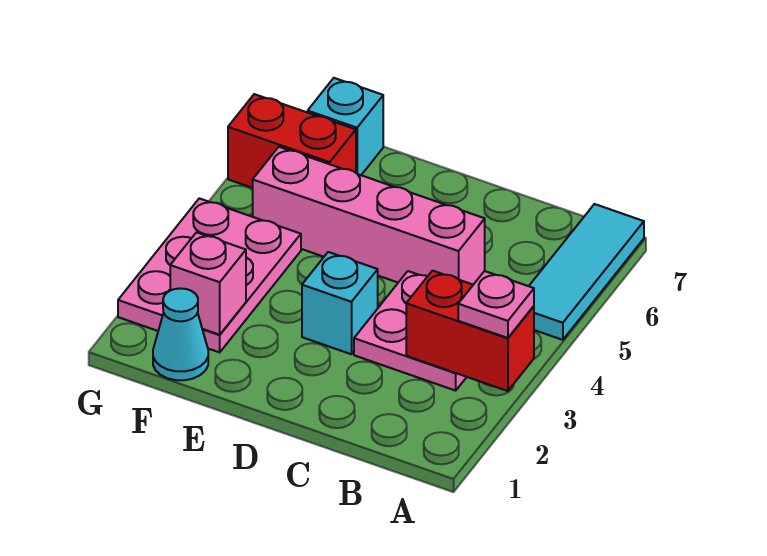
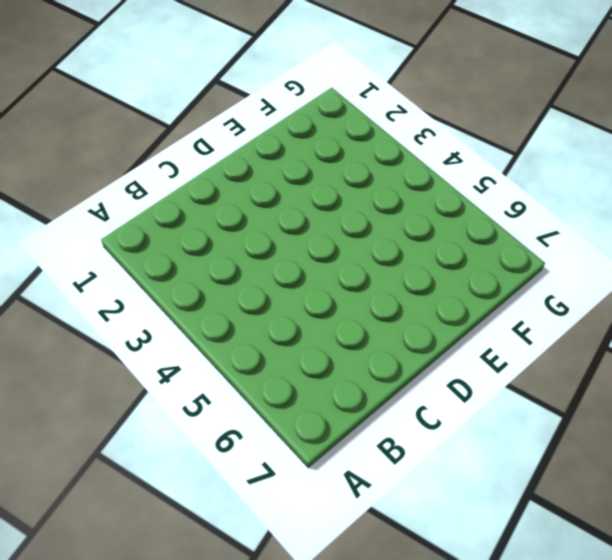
none -> cyan 1x3 tile [529,204,644,340]
none -> pink 2x2 plate [354,271,466,391]

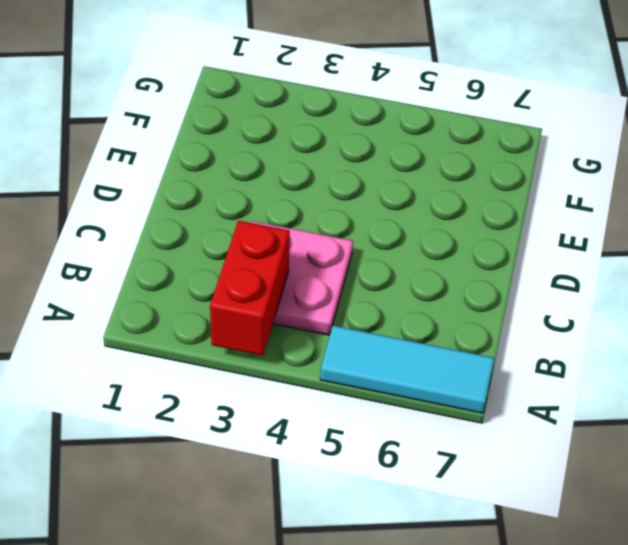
none -> pink 1x4 brick [253,147,485,285]
none -> cyan 1x1 brick [302,252,378,354]

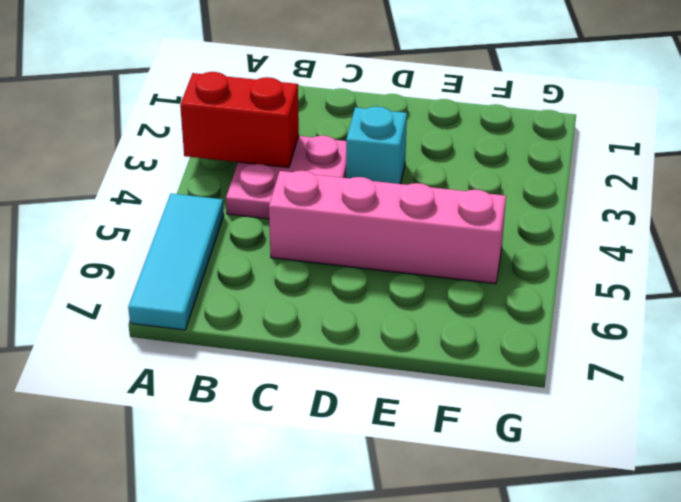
none -> cyan 1x1 cone [153,288,208,380]
none -> pink 2x3 plate [118,198,301,352]

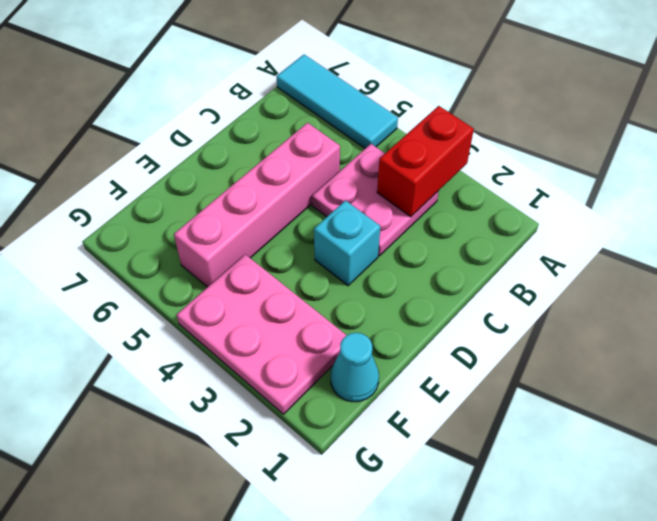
none -> red 1x2 brick [228,94,356,188]
none -> cyan 1x1 brick [308,78,383,175]

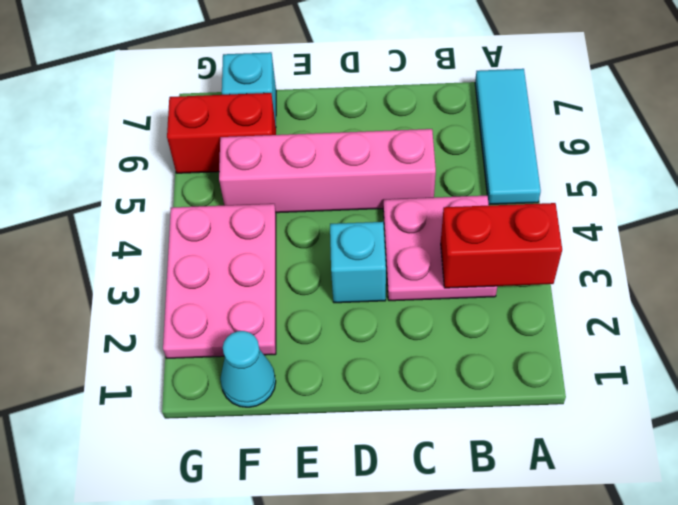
none -> pink 1x1 brick [170,232,246,335]
none -> pink 1x1 plate [458,271,534,338]

